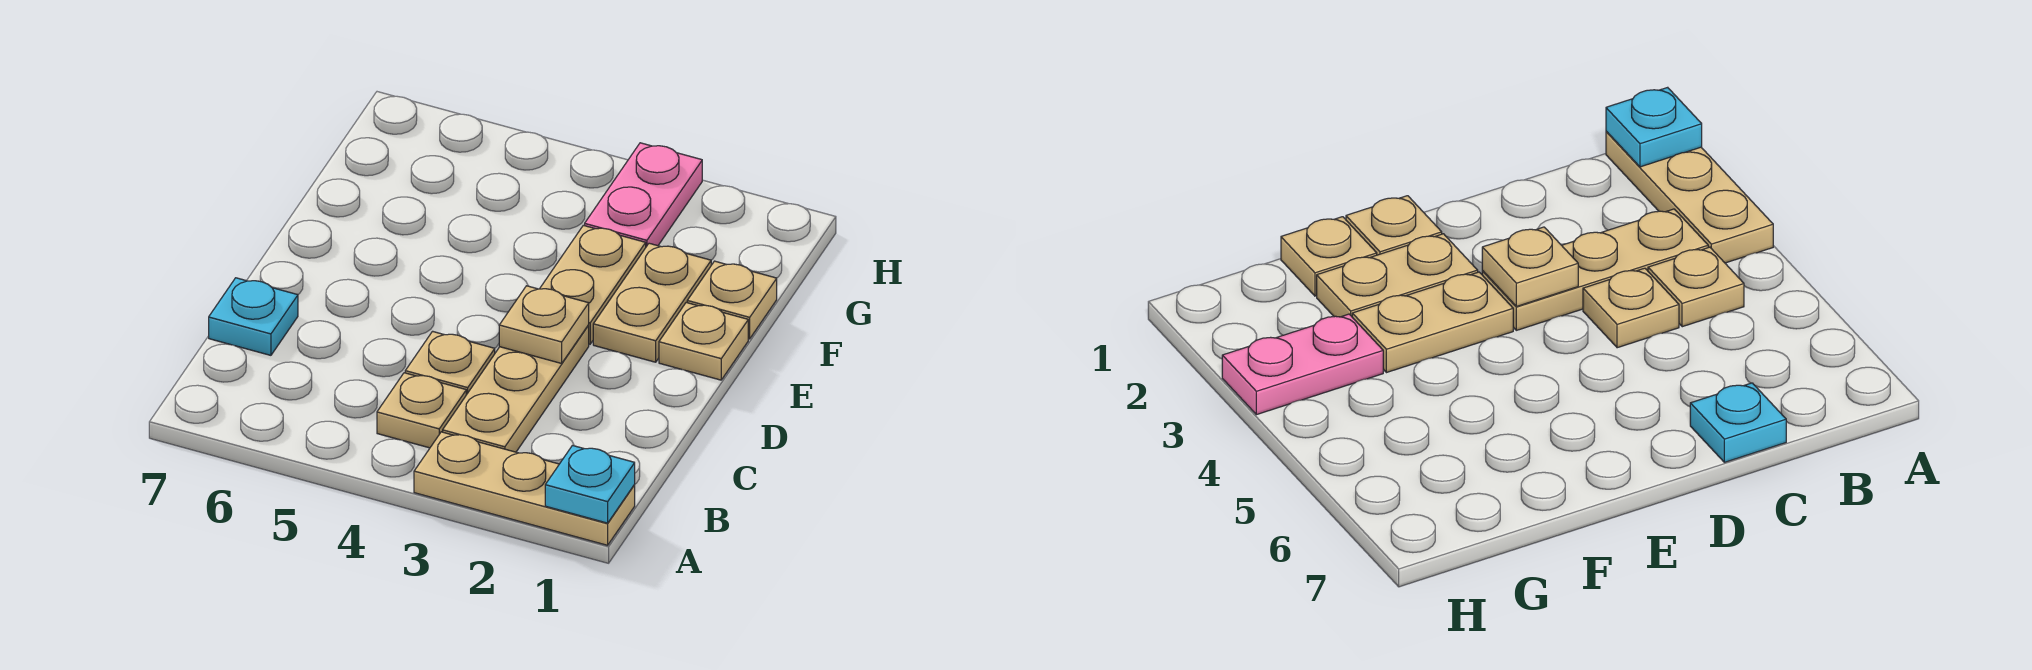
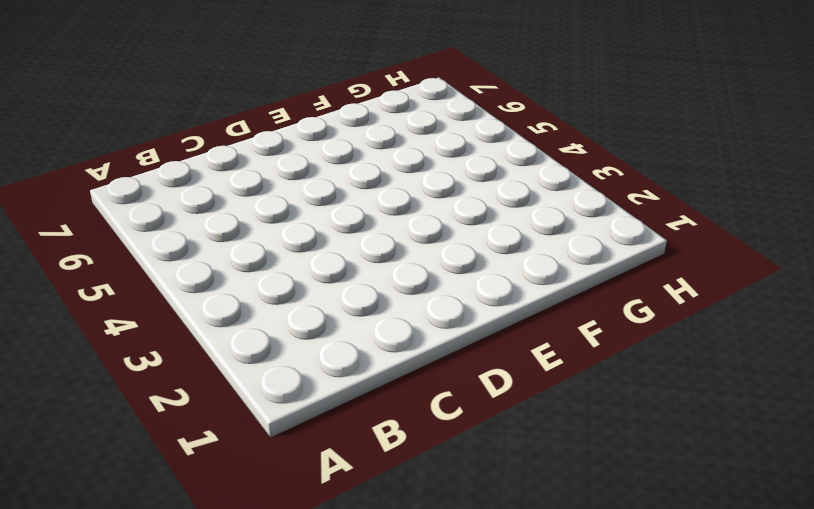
none -> tan 1x3 plate [414,432,635,545]
none -> tan 1x3 plate [443,326,589,452]
none -> tan 1x1 plate [377,373,466,448]

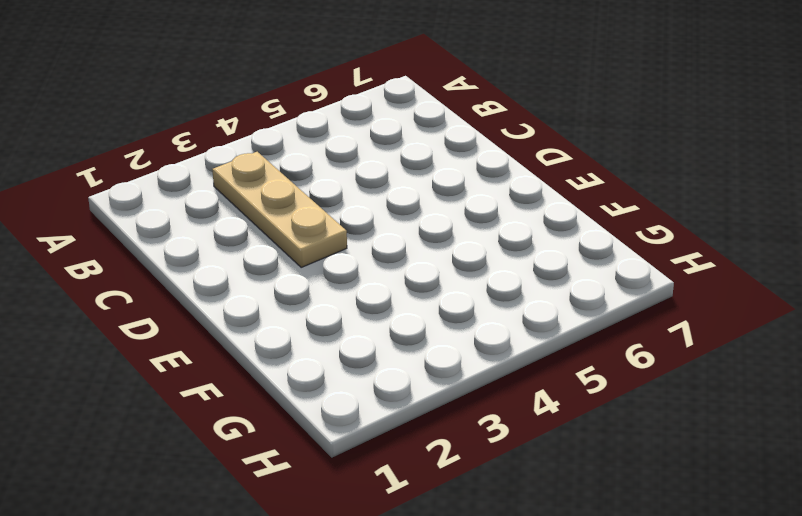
none -> tan 1x3 plate [414,432,635,545]
none -> tan 1x1 plate [377,373,466,448]
none -> tan 1x1 plate [405,331,495,395]

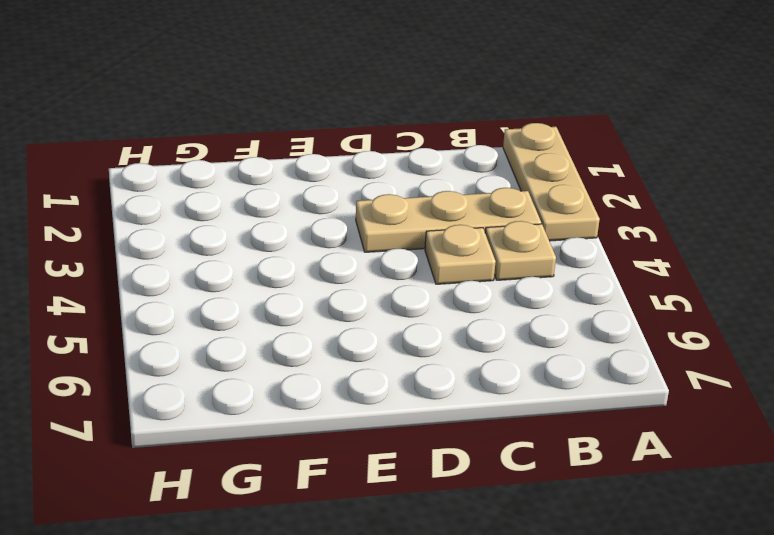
none -> cyan 1x1 plate [209,278,298,355]
none -> tan 1x1 plate [659,303,748,380]
none -> tan 1x2 plate [593,243,711,362]

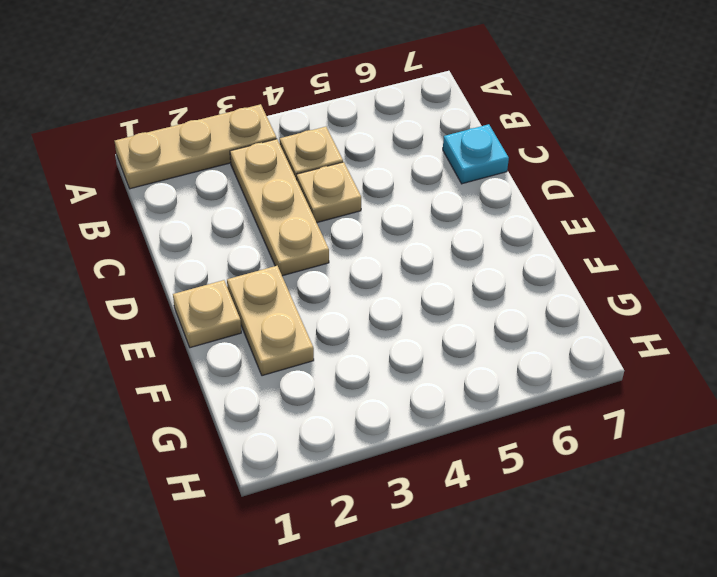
none -> tan 1x2 plate [540,225,646,344]
none -> tan 1x1 plate [687,261,777,339]
none -> pink 1x2 plate [585,143,702,247]

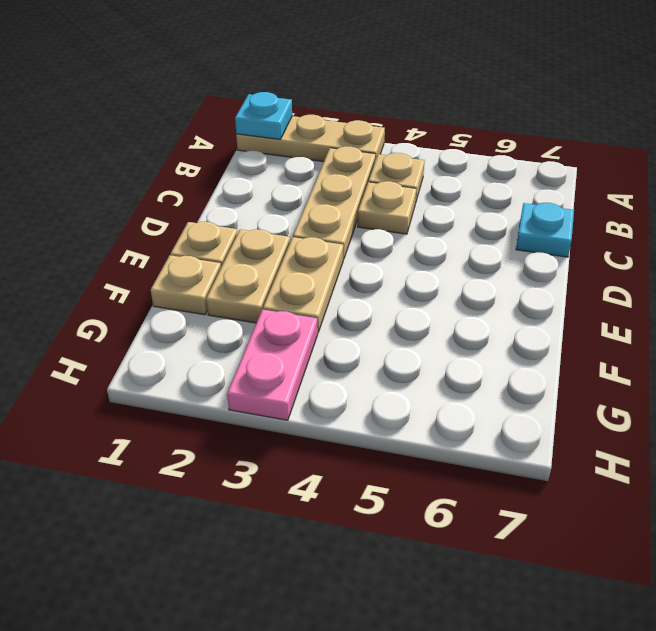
none -> tan 1x1 plate [499,286,589,363]

